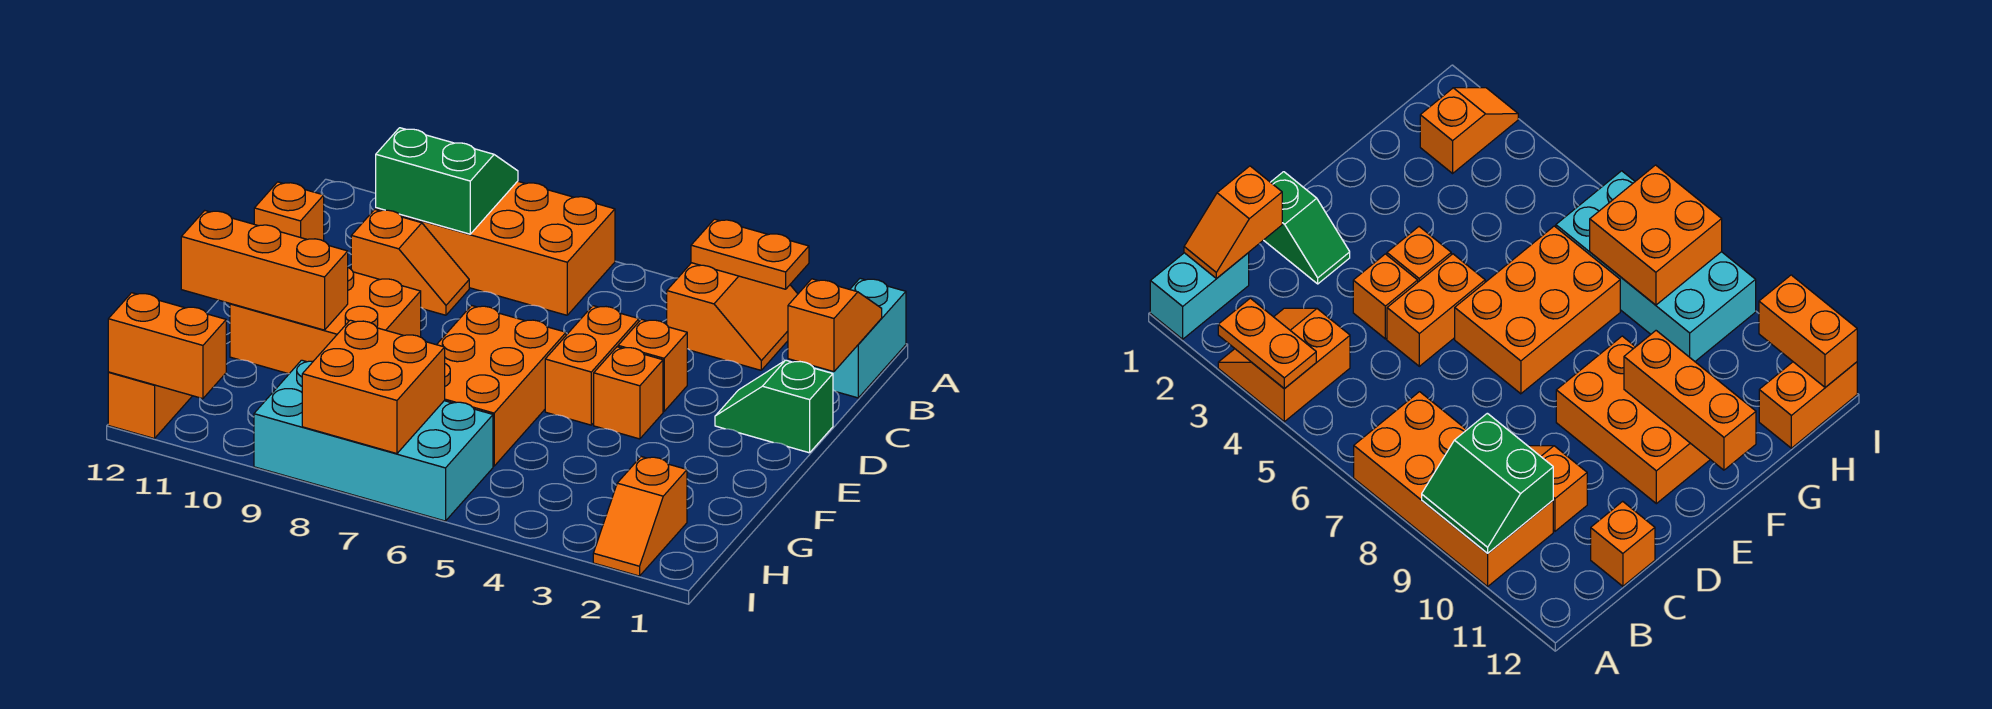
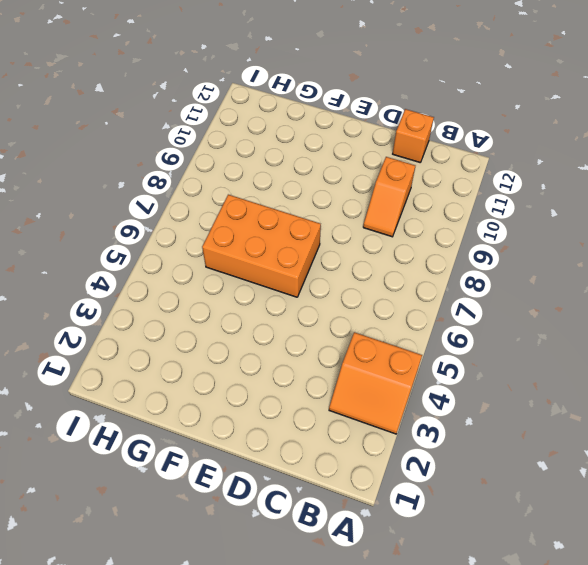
none -> cyan 1x2 brick [813,278,906,398]
none -> orange 2x4 brick [376,181,615,315]
none -> green 1x2 slope [715,360,833,453]

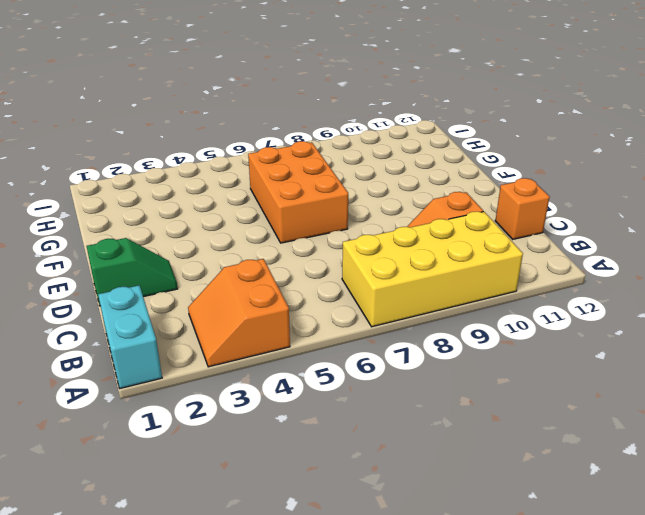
yellow 2x4 brick [342,211,523,327] -> orange 2x4 brick [376,181,615,315]
none -> orange 1x1 brick [618,319,687,411]
none -> orange 1x2 brick [545,306,639,425]
none -> orange 1x1 brick [594,347,663,439]

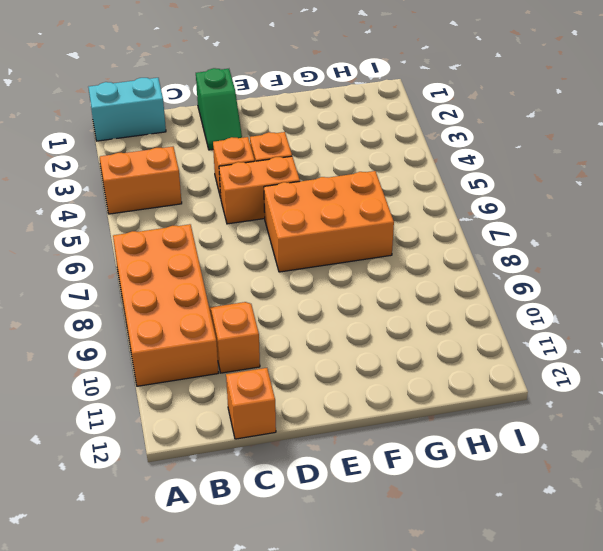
none -> orange 2x3 brick [230,268,421,374]
none -> orange 1x2 slope [593,457,687,576]
none -> cyan 2x4 brick [254,360,493,521]

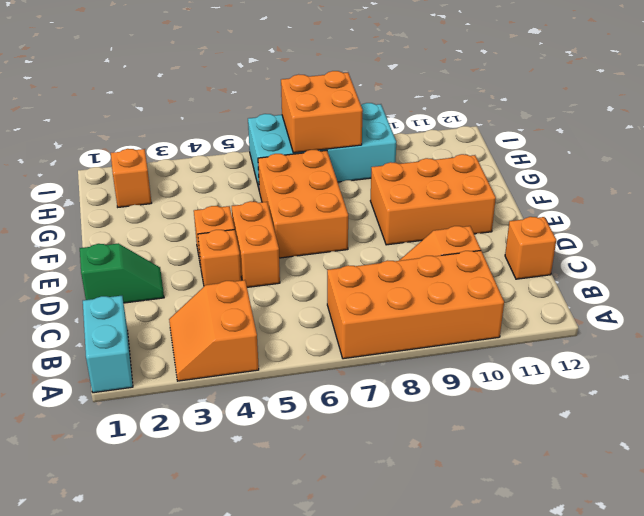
none -> orange 1x2 brick [108,372,192,439]
none -> orange 1x2 plate [691,219,809,289]
none -> green 2x2 slope [376,128,518,234]

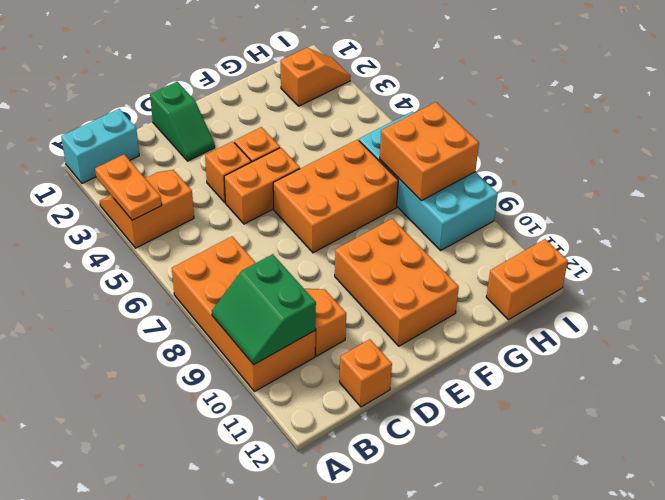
none -> orange 1x2 slope [788,279,882,372]
none -> orange 1x3 brick [181,210,348,330]
none -> orange 1x2 brick [108,293,226,399]

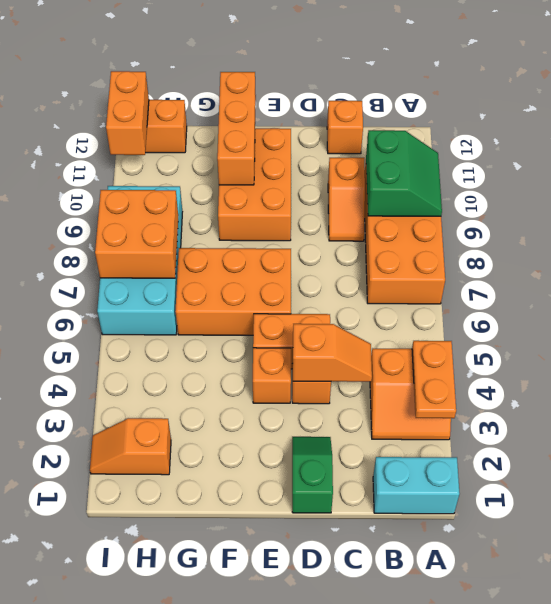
orange 1x2 slope [293,324,372,382] -> orange 1x2 slope moved to [788,279,882,372]

